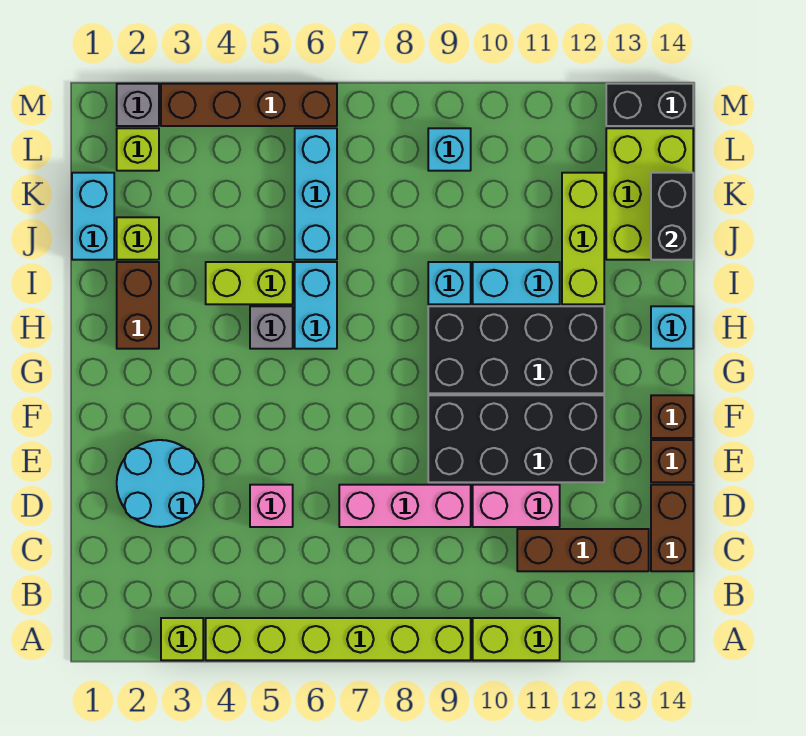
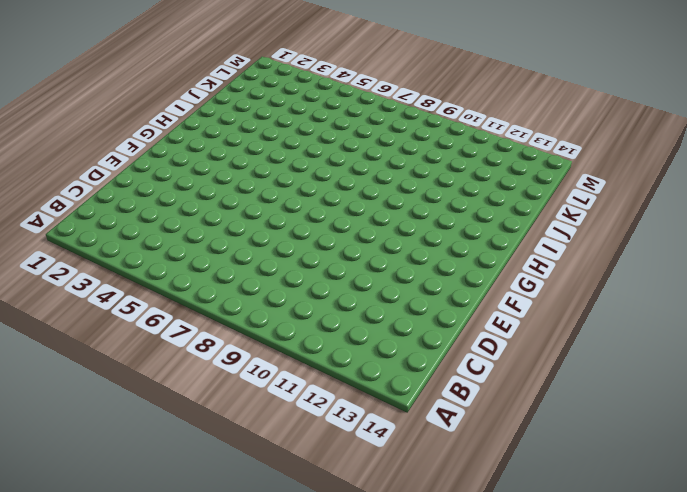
none -> lime 1x1 brick [161,618,203,660]
none -> lime 1x6 brick [206,618,471,660]
none -> lime 1x2 brick [473,618,560,660]
none -> brown 1x3 brick [517,529,649,571]

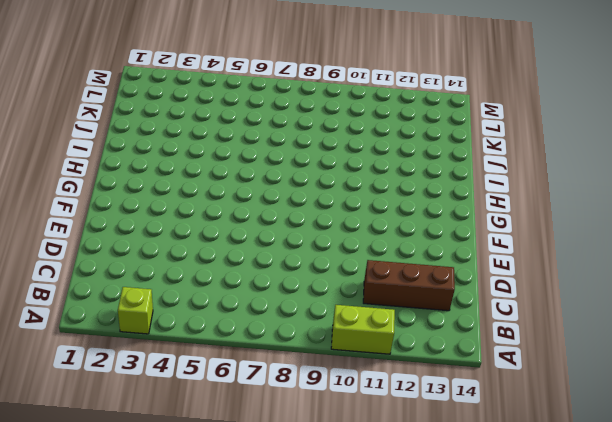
none -> lime 1x6 brick [206,618,471,660]
none -> brown 1x2 brick [651,485,693,571]
none -> cyan 2x2 round brick [117,440,203,527]
none -> pink 1x1 brick [250,485,293,527]

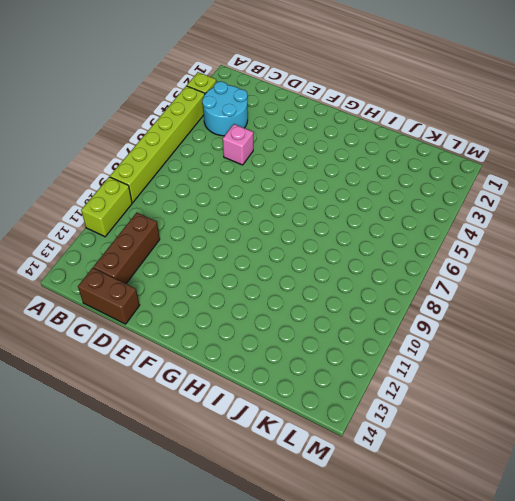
cyan 2x2 round brick [202,81,248,136] -> cyan 2x2 round brick moved to [117,440,203,527]
none -> pink 1x3 brick [339,485,471,527]
none -> pink 1x2 brick [473,485,560,527]
none -> black 2x4 brick [428,395,604,482]
none -> brown 1x1 brick [651,440,693,482]

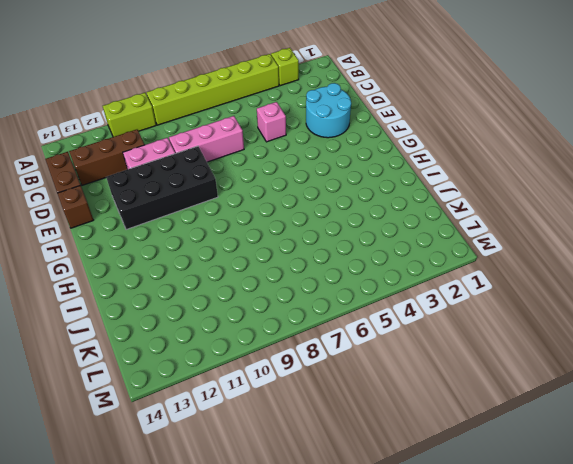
none -> brown 1x1 brick [651,395,693,438]
none -> black 2x4 brick [428,306,604,393]
none -> brown 1x2 brick [117,262,159,349]
none -> grey 1x1 brick [250,306,293,349]

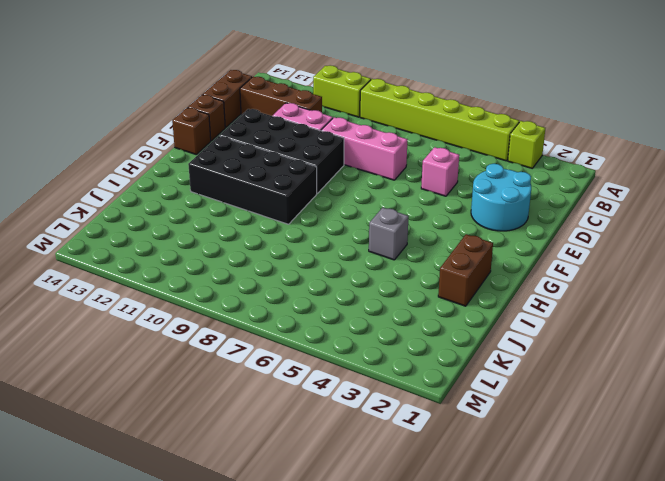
none -> cyan 1x2 brick [295,262,337,349]
none -> cyan 1x1 brick [651,306,693,349]
none -> lime 1x2 brick [206,262,293,304]
none -> cyan 1x1 brick [428,262,471,304]

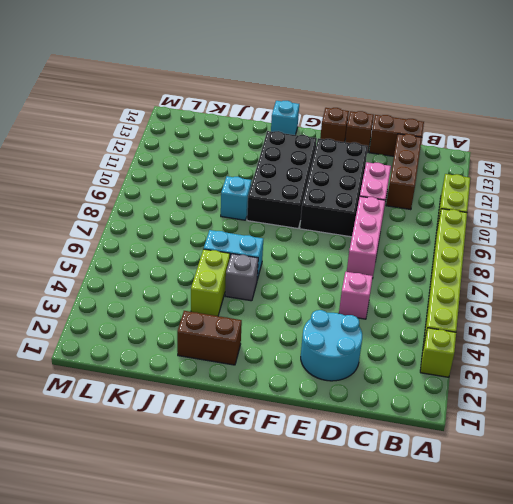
none -> cyan 1x2 brick [473,262,560,304]
none -> lime 1x3 brick [562,173,604,304]
none -> cyan 1x2 brick [72,173,114,260]
none -> lime 1x1 brick [117,217,159,260]

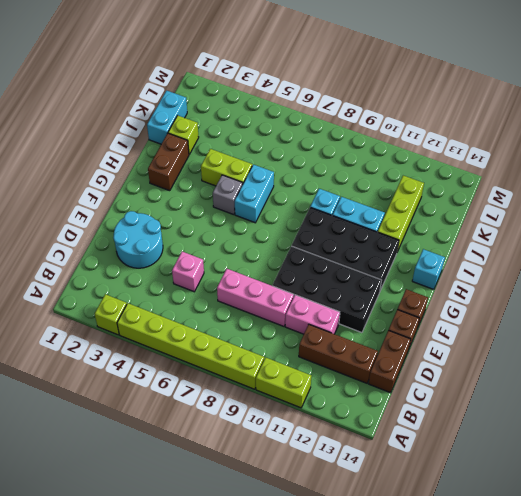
none -> cyan 1x3 brick [295,128,337,260]
none -> lime 2x3 brick [606,128,693,260]
none -> lime 1x1 brick [117,128,159,171]
none -> cyan 1x1 brick [428,128,471,171]

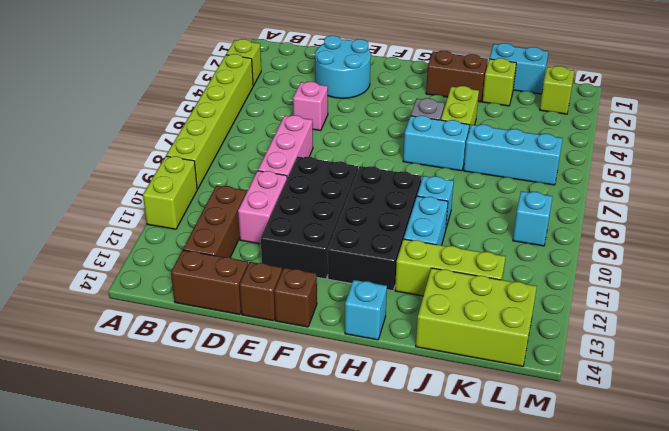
none -> grey 1x1 brick [117,84,159,126]
none -> brown 1x4 brick [161,84,337,126]
none -> black 1x2 brick [606,84,693,126]
none -> black 1x2 brick [651,173,693,260]

